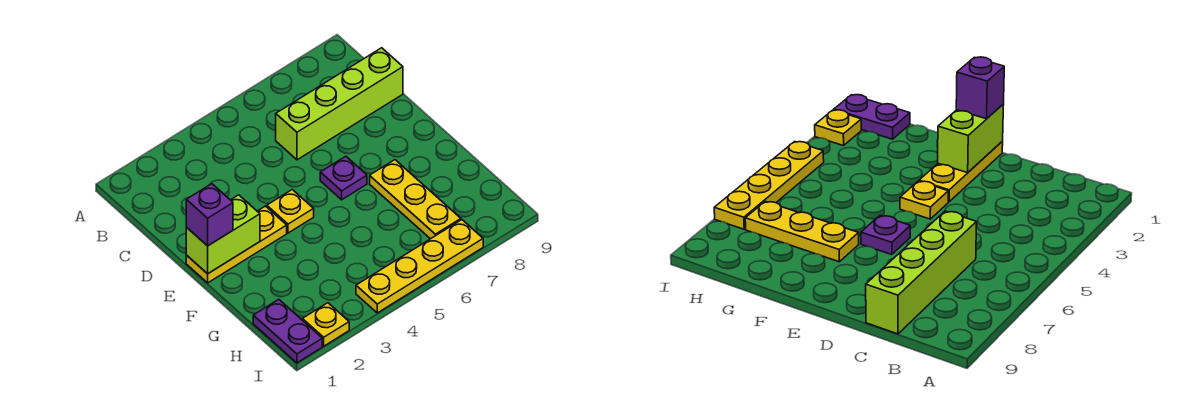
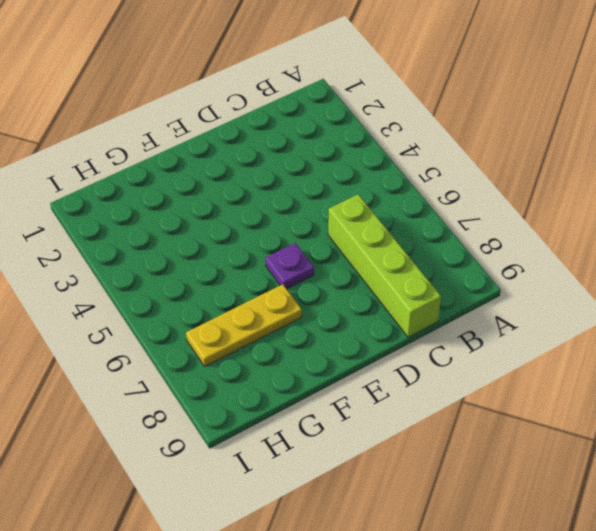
none -> yellow 1x3 plate [186,206,287,283]
none -> yellow 1x1 plate [267,190,314,233]

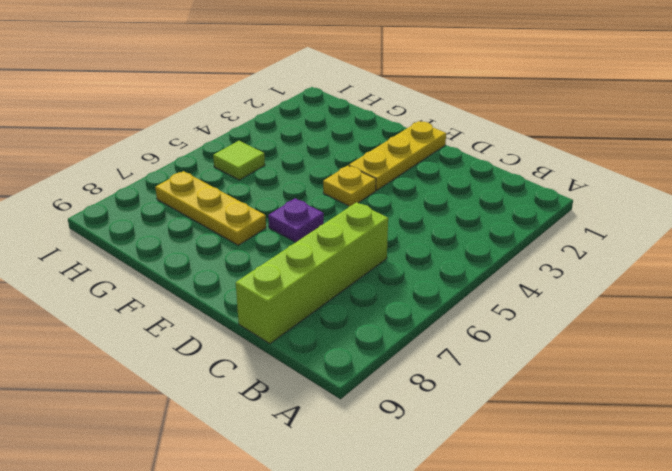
lime 1x1 tile [213,141,265,180] -> none
none -> purple 1x2 plate [253,299,322,363]
none -> yellow 1x1 plate [302,303,349,346]

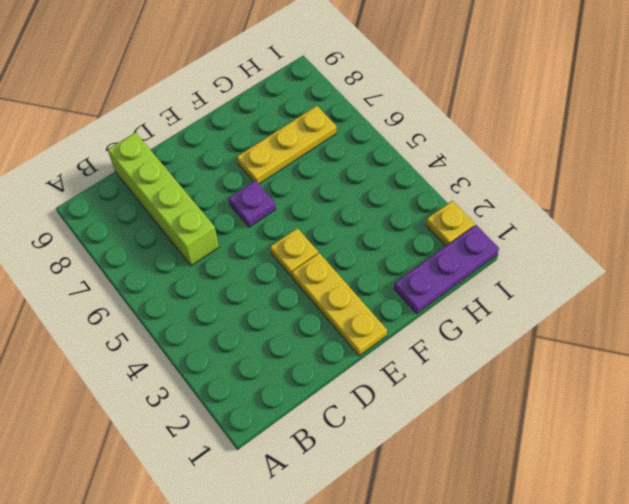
purple 1x3 plate [394,225,499,314] -> purple 1x2 plate [253,299,322,363]
none -> yellow 1x4 plate [356,220,483,313]
none -> lime 1x2 brick [186,195,260,274]

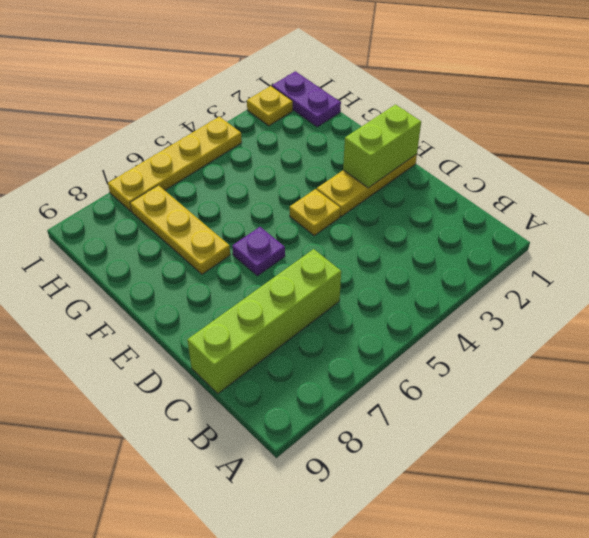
none -> purple 1x1 brick [186,184,233,246]

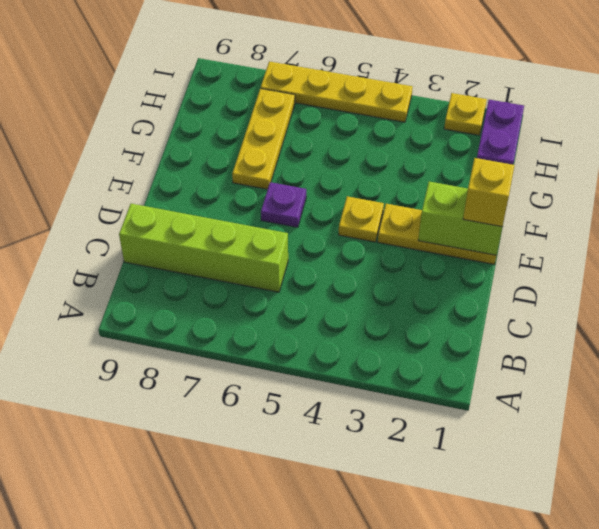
yellow 1x1 brick [463,158,514,227] -> purple 1x1 brick [186,184,233,246]

